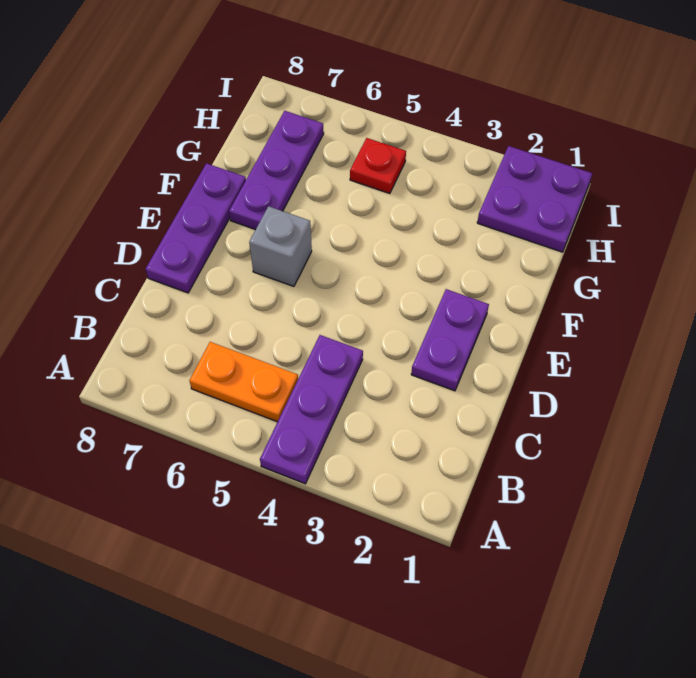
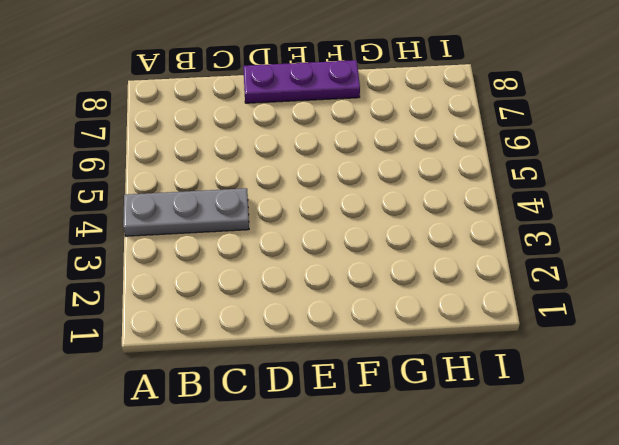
grey 1x3 plate [123,188,249,236] -> purple 1x3 plate [260,335,363,484]
none -> orange 1x2 plate [189,342,298,422]
none -> purple 1x2 plate [411,289,489,391]

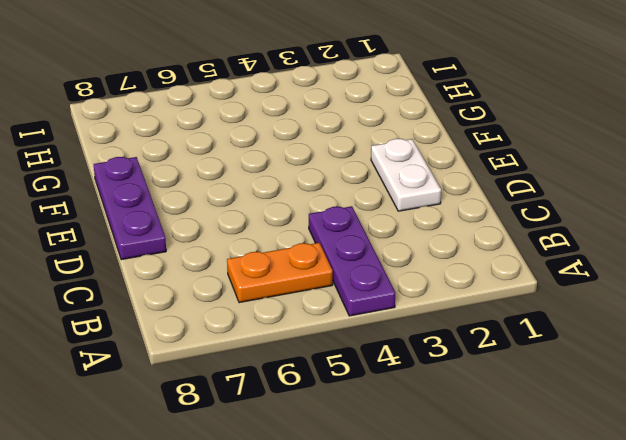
white 1x2 plate [371,138,441,211] -> purple 1x2 plate [411,289,489,391]
none -> grey 1x1 brick [249,206,312,286]
none -> purple 1x3 plate [229,111,324,230]

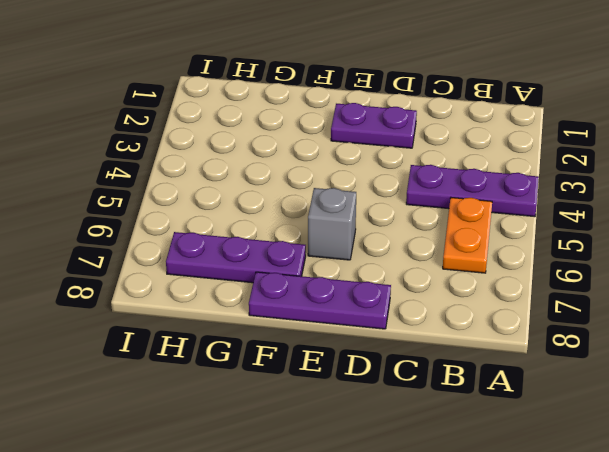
none -> purple 2x2 plate [477,146,592,252]
none -> red 1x1 plate [350,138,406,194]

